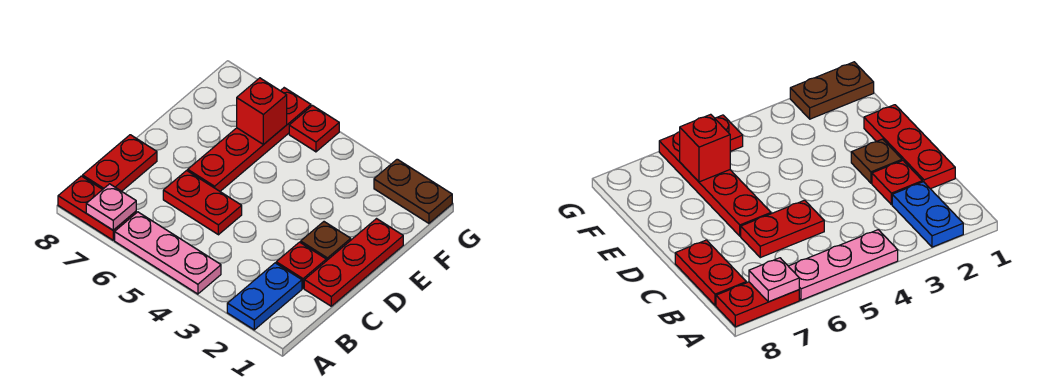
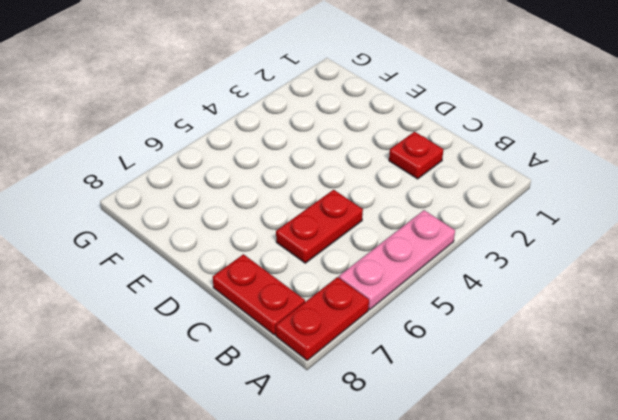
none -> blue 1x2 plate [227,263,302,330]
none -> red 1x3 plate [304,219,403,306]
none -> brown 1x1 plate [301,222,351,261]

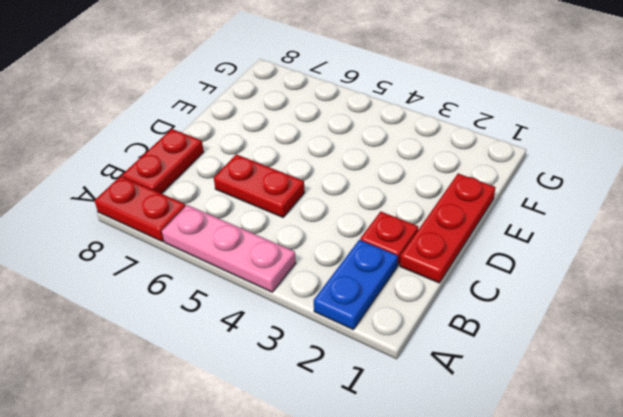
none -> brown 1x1 plate [301,222,351,261]
none -> red 1x4 plate [188,88,311,191]
none -> brown 1x2 plate [374,159,452,223]

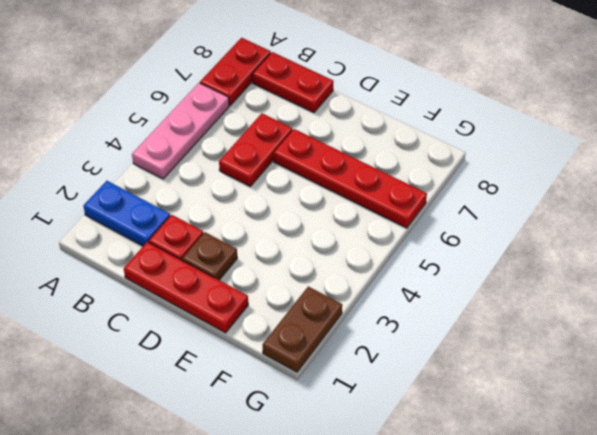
none -> red 1x1 plate [289,106,339,152]
none -> pink 1x1 plate [86,184,136,230]
none -> red 1x1 brick [237,78,287,144]

